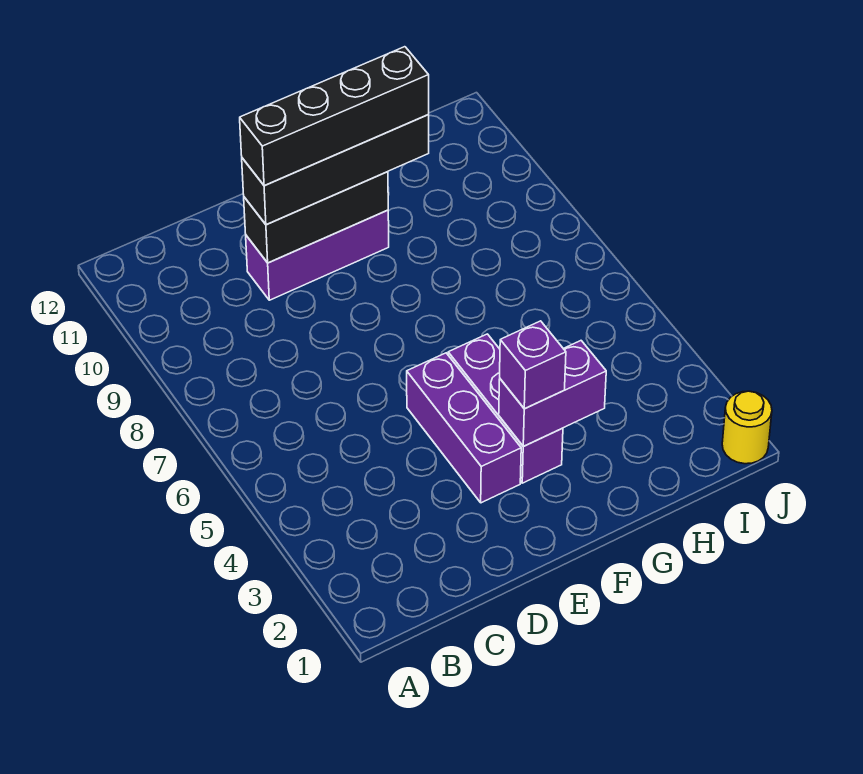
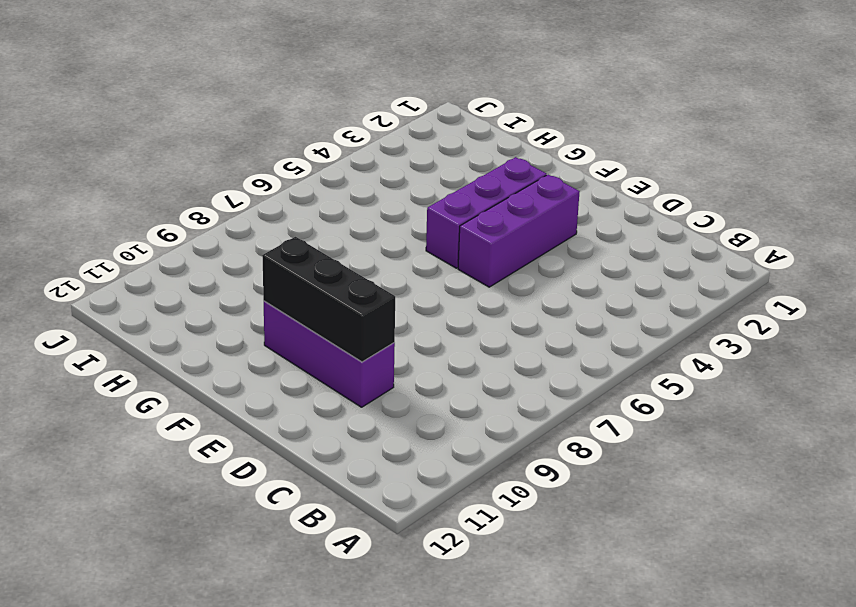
none -> yellow 1x1 round brick [722,391,772,464]
none -> purple 1x2 brick [499,341,606,446]

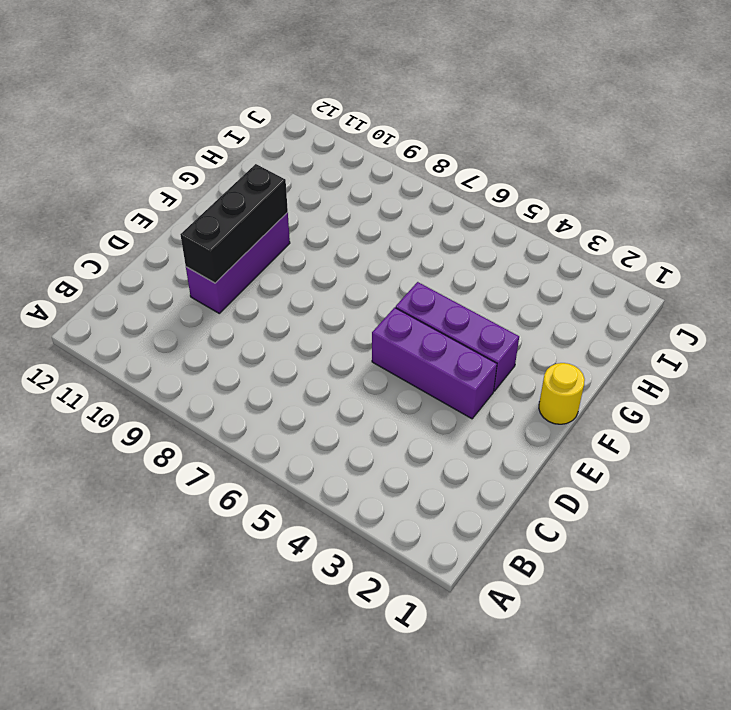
yellow 1x1 round brick [539,363,585,424] -> yellow 1x1 round brick moved to [722,391,772,464]
none -> purple 1x2 brick [499,341,606,446]
none -> black 1x4 brick [242,115,429,225]

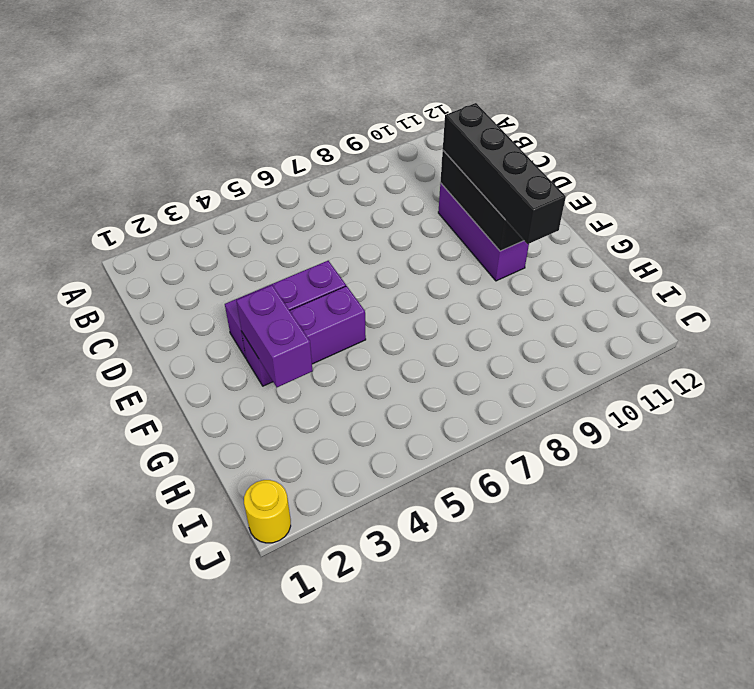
none -> purple 1x1 brick [500,321,566,409]
none -> black 1x4 brick [240,47,429,186]

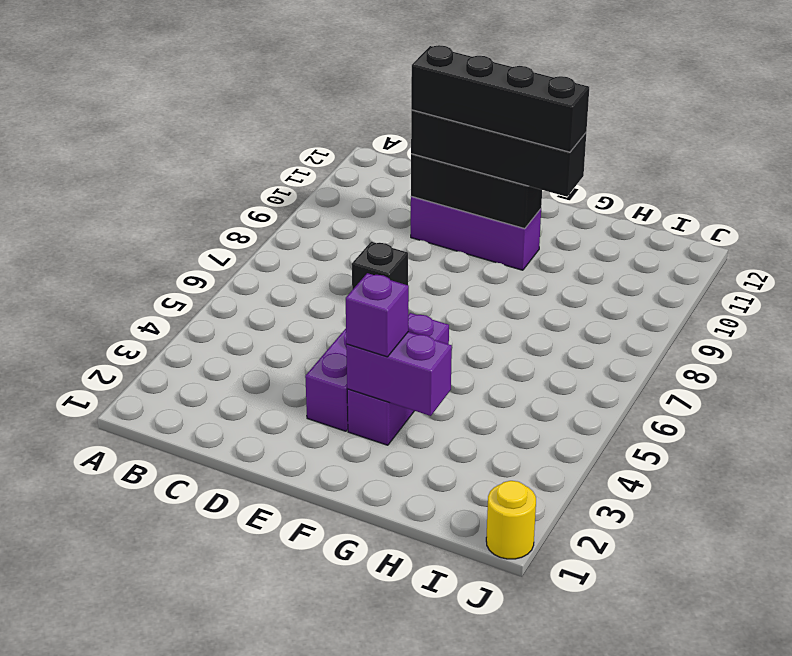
black 1x1 brick [352,242,408,290] -> none

